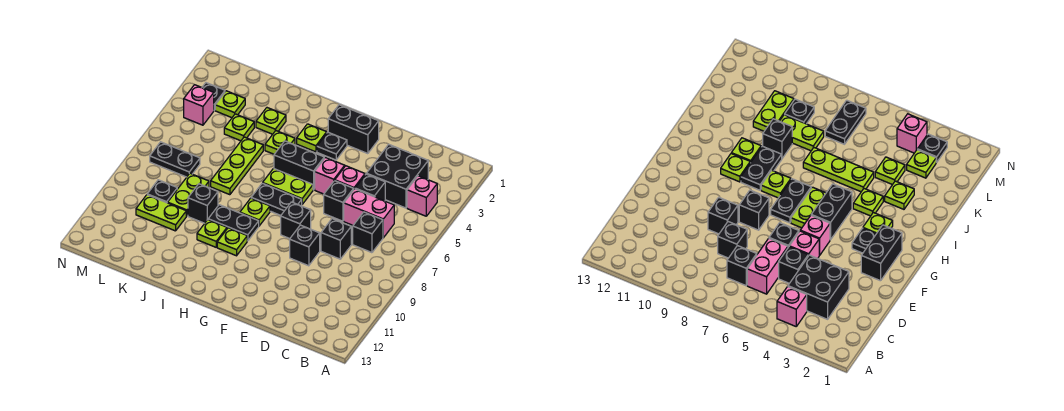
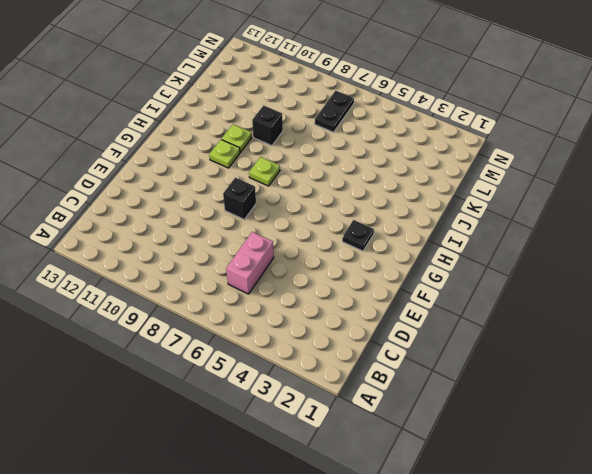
none -> pink 1x1 brick [407,176,437,216]
none -> black 2x2 brick [366,144,428,208]
none -> black 1x1 brick [353,212,383,253]
none -> black 1x1 brick [355,174,385,201]

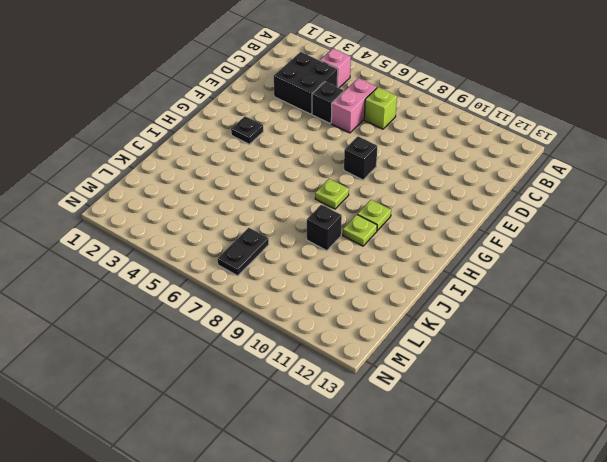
lime 1x1 brick [364,87,397,129] -> black 1x1 brick [353,212,383,253]
none -> black 1x1 brick [321,219,351,259]
none -> pink 1x1 brick [335,166,365,189]
none -> black 1x1 brick [324,181,354,221]
none -> black 1x1 brick [290,225,320,266]

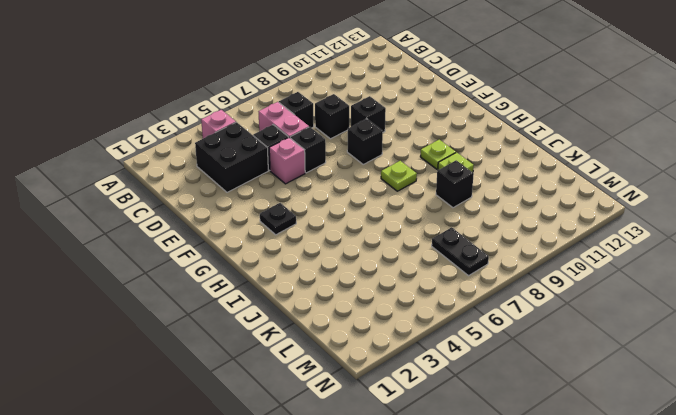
none -> black 1x2 brick [328,105,379,154]
none -> pink 1x1 brick [315,157,345,194]
none -> black 1x2 brick [274,141,324,190]
none -> lime 1x2 plate [263,169,313,204]

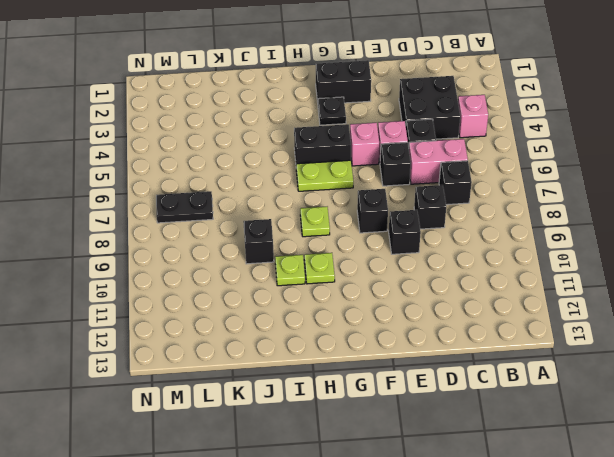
none -> black 1x2 plate [251,183,302,215]
none -> lime 1x1 plate [297,124,327,152]
none -> black 1x2 plate [208,205,259,241]
none -> lime 1x1 plate [265,131,295,154]

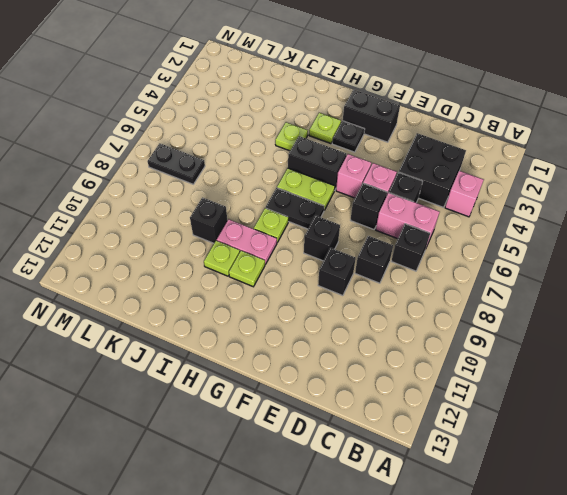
pink 1x2 plate [217,219,277,264] -> black 1x2 plate [208,205,259,241]
none -> lime 1x1 plate [256,108,286,134]
none -> lime 1x3 plate [211,137,263,195]
none -> lime 1x1 plate [224,114,254,141]
none -> lime 1x2 plate [168,173,209,216]

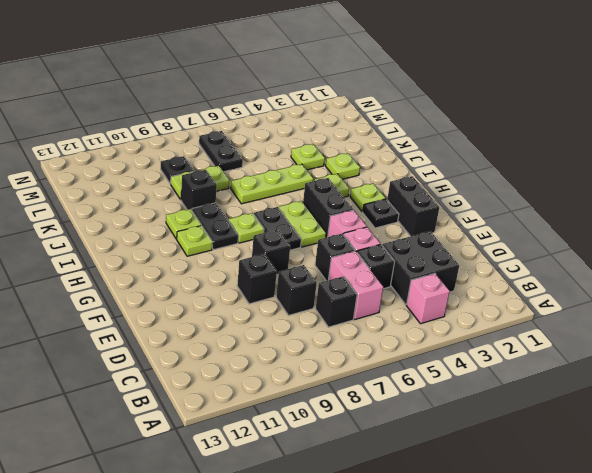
none -> lime 1x2 plate [136,195,186,231]
none -> lime 1x1 plate [215,91,245,118]
none -> black 1x1 plate [202,83,225,110]
none -> pink 1x1 brick [184,85,214,125]

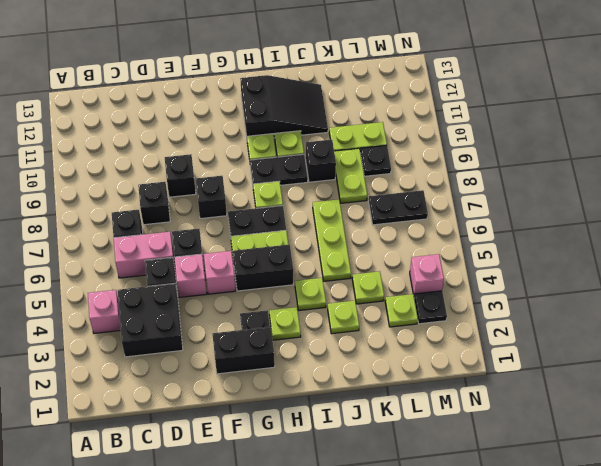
black 2x3 slope [240,75,328,138] -> none

